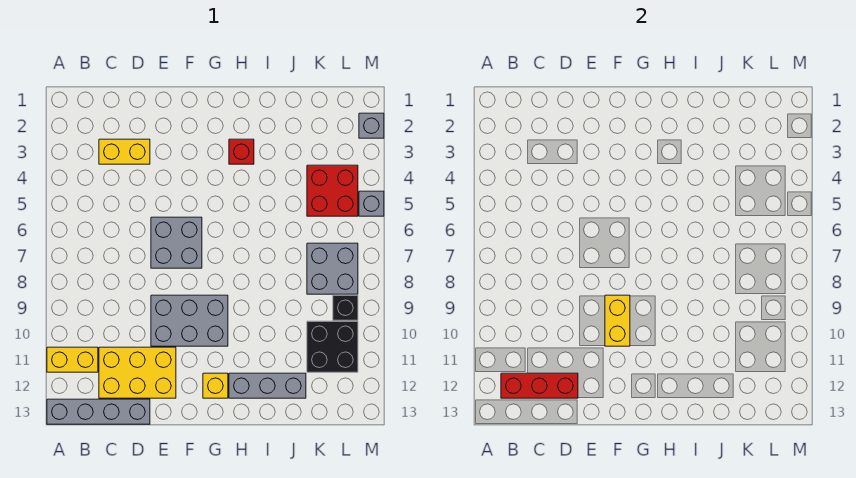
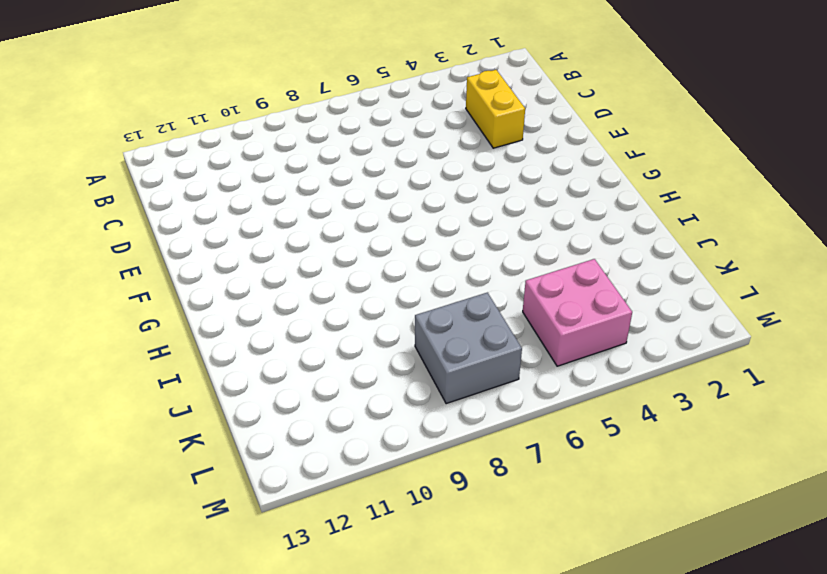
pink 2x2 brick [523,259,632,366] -> red 2x2 brick [307,165,358,216]
none -> yellow 1x2 brick [47,347,98,372]
none -> grey 1x4 brick [47,399,150,424]
none -> yellow 2x3 brick [99,347,176,398]

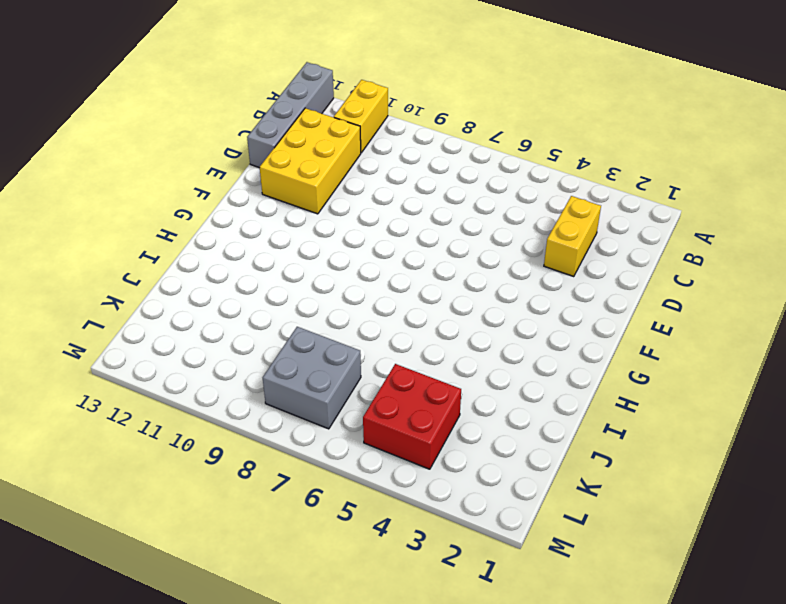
none -> grey 2x2 brick [151,217,202,268]
none -> grey 2x3 brick [151,295,228,346]
none -> yellow 1x1 brick [203,373,228,398]

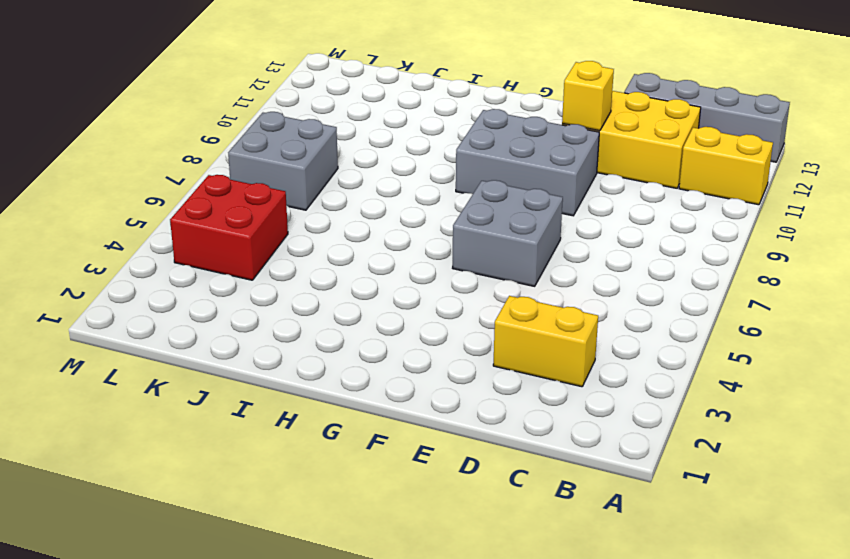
yellow 1x1 brick [562,61,614,131] -> yellow 1x1 brick moved to [203,373,228,398]
none -> red 1x1 brick [229,139,254,164]
none -> grey 1x3 brick [229,373,306,398]
none -> black 2x2 brick [307,321,358,372]

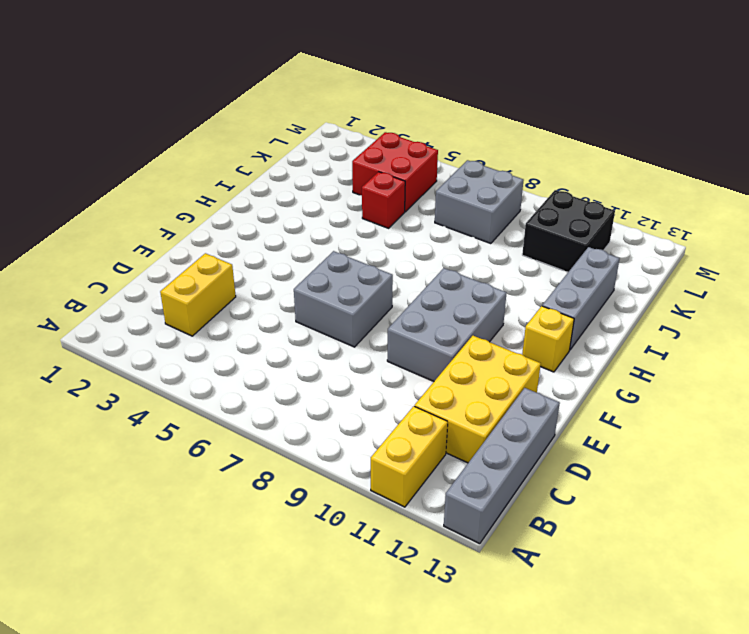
red 1x1 brick [362,172,405,228] -> red 1x1 brick moved to [229,139,254,164]
none -> black 1x1 brick [333,295,358,320]
none -> grey 1x1 brick [359,113,384,138]
none -> grey 1x1 brick [359,191,384,216]

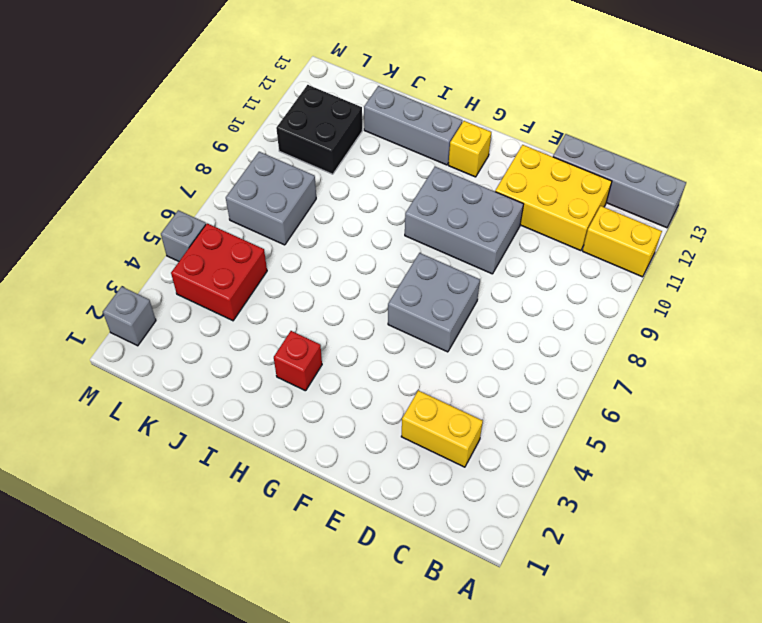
none -> black 1x1 brick [333,295,358,320]
none -> red 1x3 brick [501,373,578,398]
none -> yellow 1x2 brick [605,295,630,346]

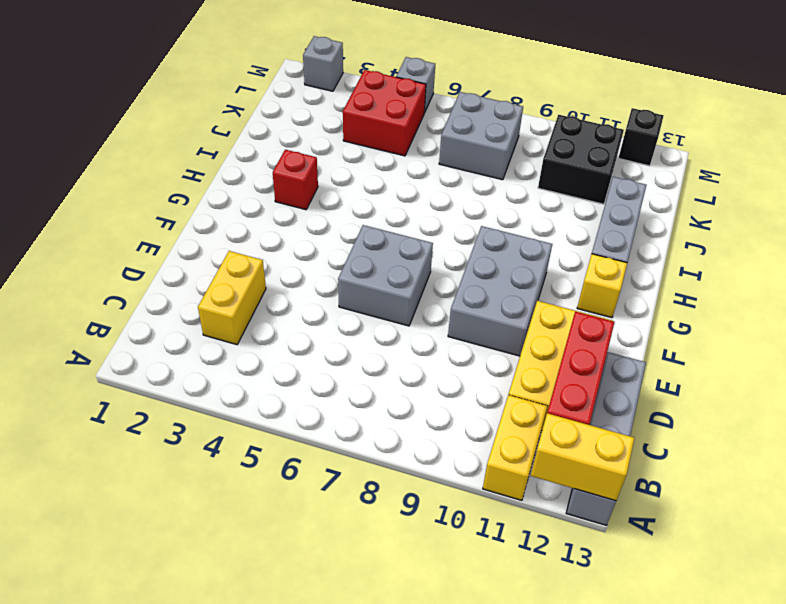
yellow 1x2 brick [530,413,634,501] -> yellow 1x2 brick moved to [605,295,630,346]
black 1x1 brick [619,108,664,166] -> black 1x1 brick moved to [333,295,358,320]

